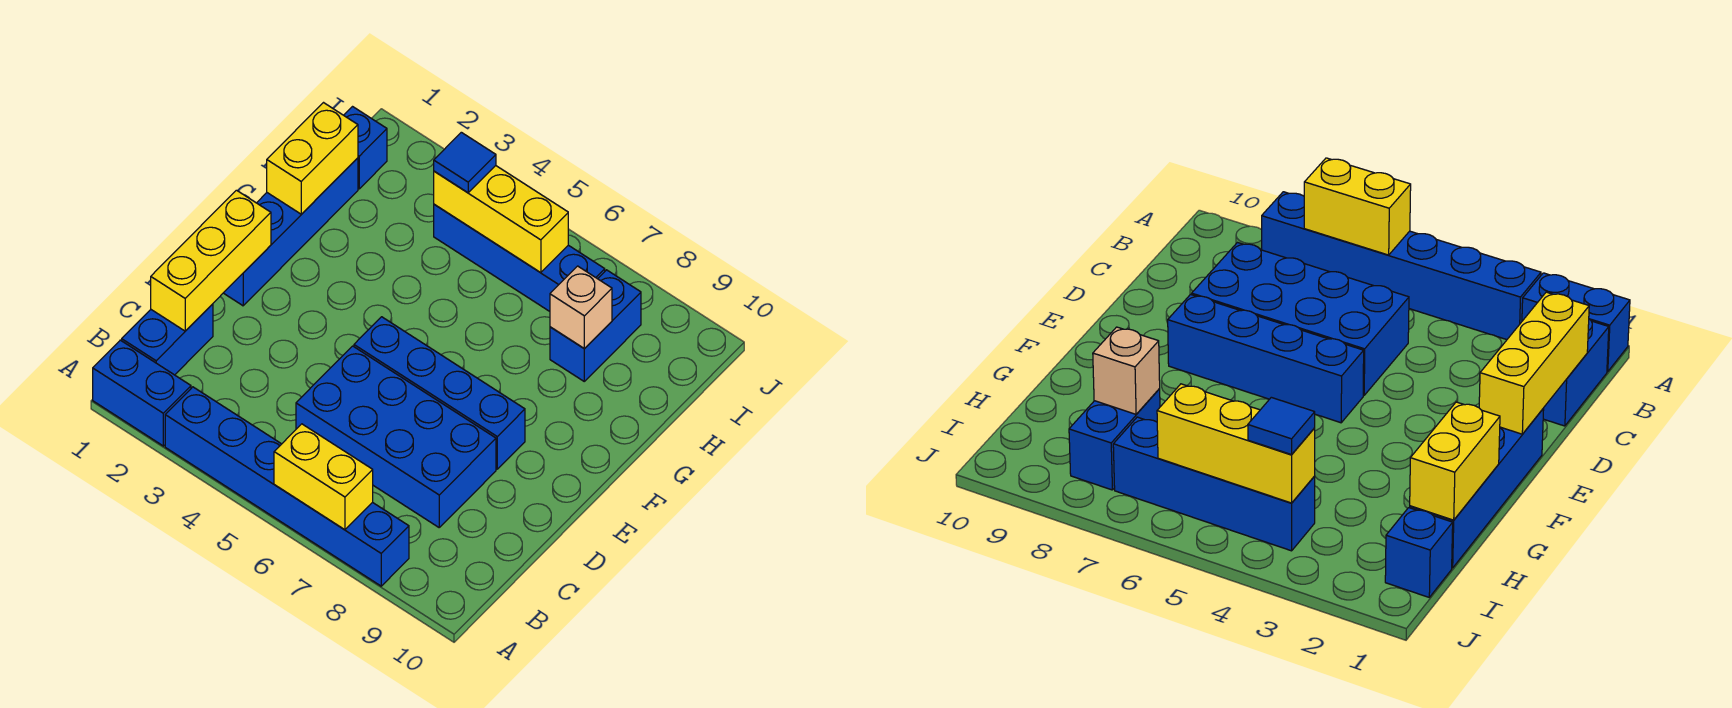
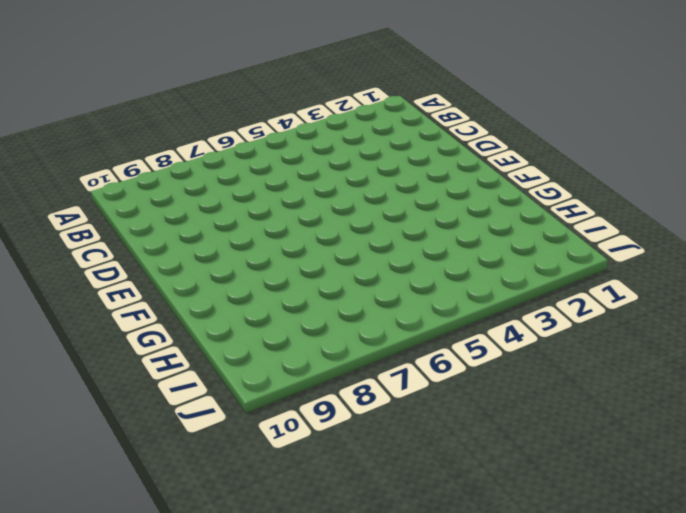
none -> blue 1x2 brick [93,340,191,446]
none -> blue 1x6 brick [165,387,409,586]
none -> blue 1x2 brick [122,304,213,375]

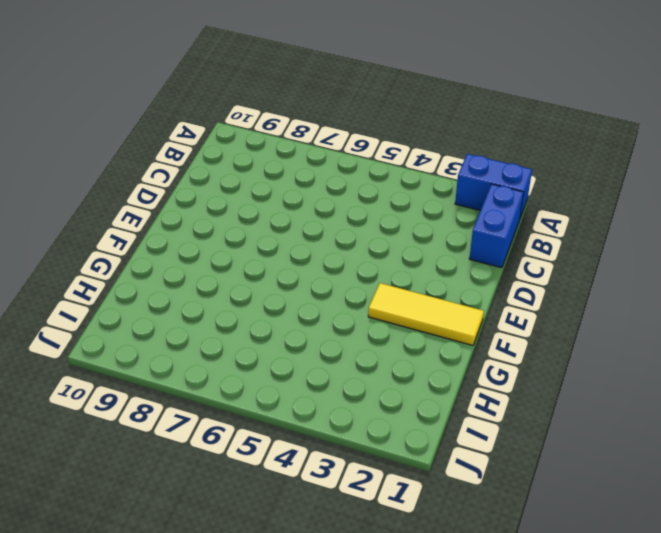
yellow 1x3 tile [368,283,484,345] -> blue 1x4 brick [224,158,358,306]
none -> blue 1x6 brick [165,387,409,586]
none -> blue 2x4 brick [296,346,496,527]
none -> blue 1x4 brick [354,317,525,469]

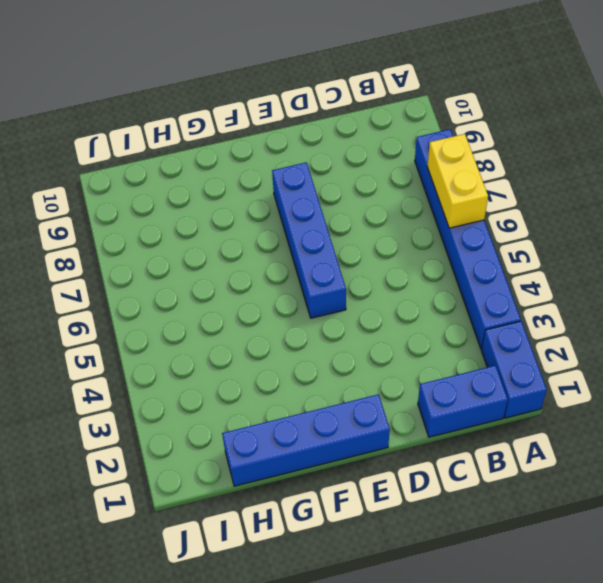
none -> blue 2x4 brick [296,346,496,527]
none -> blue 1x2 brick [550,270,641,381]
none -> blue 1x1 brick [344,107,387,189]

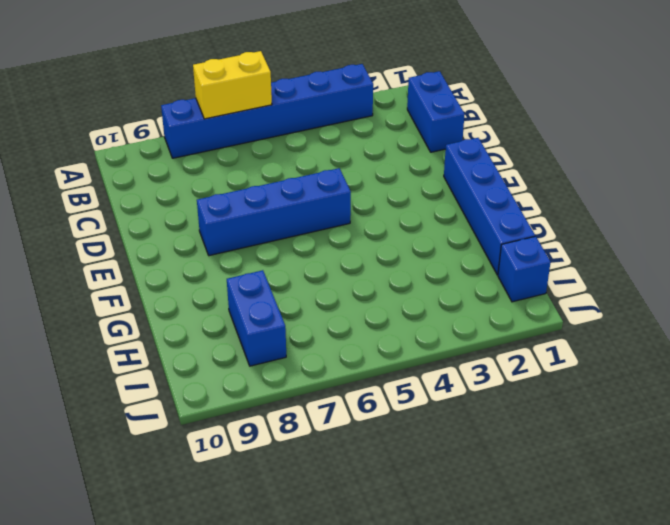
none -> blue 1x2 brick [93,340,191,446]
none -> blue 2x4 brick [296,346,496,527]
none -> blue 1x4 brick [434,204,605,311]

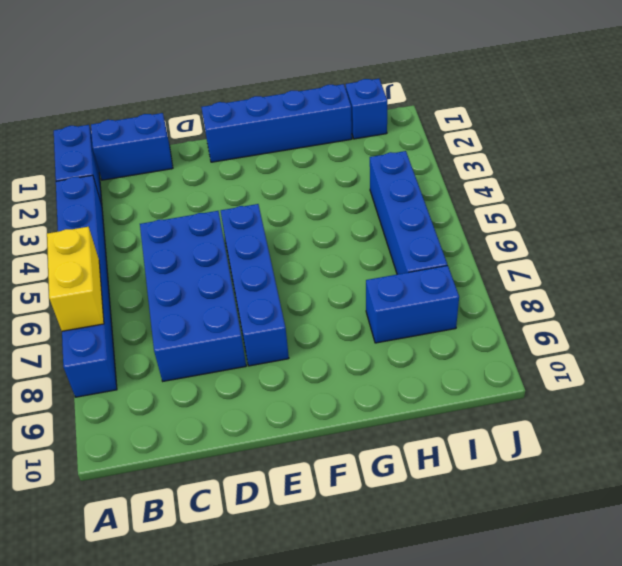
none -> yellow 1x3 brick [151,190,271,331]
none -> yellow 1x2 brick [267,103,358,214]
none -> tan 1x1 brick [550,266,612,349]

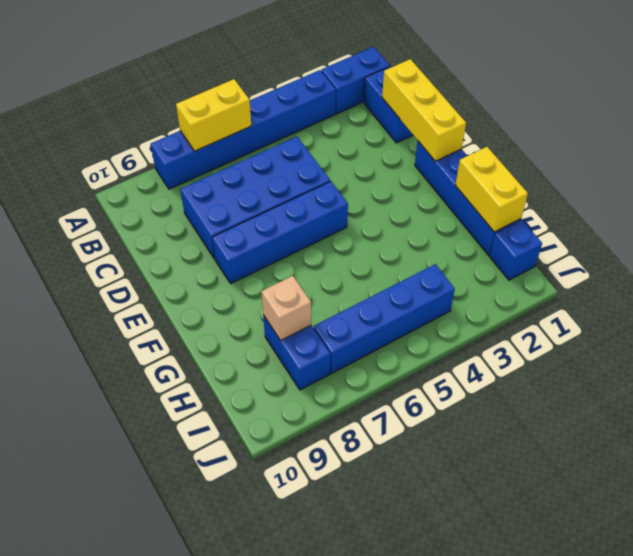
none -> yellow 1x3 brick [434,166,568,273]
none -> blue 1x1 tile [434,132,496,193]

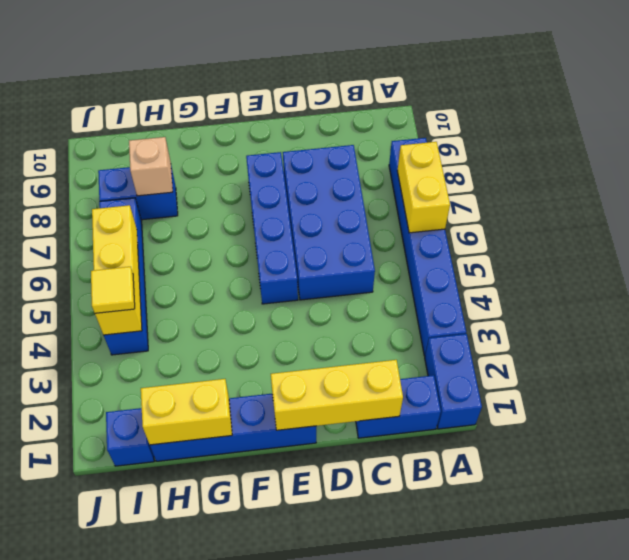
yellow 1x1 tile [91,267,135,313] -> blue 1x1 tile [434,132,496,193]

